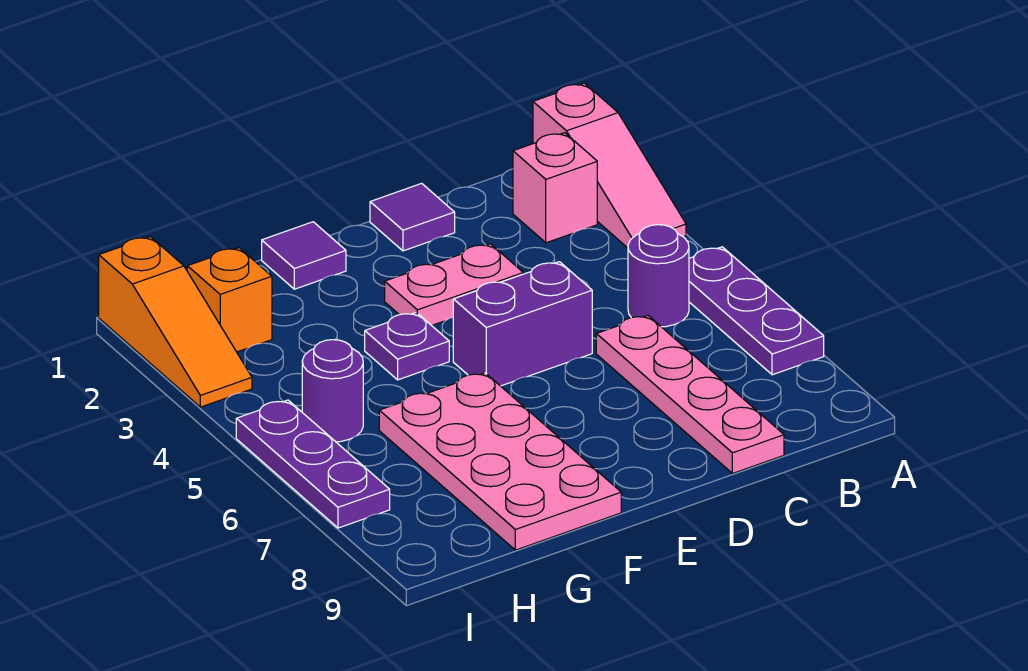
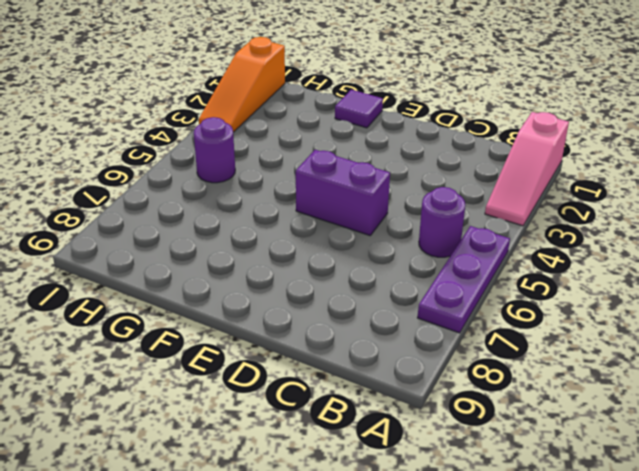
none -> pink 1x1 brick [513,133,597,243]
none -> pink 1x4 plate [596,315,784,474]
none -> purple 1x1 tile [370,183,455,251]

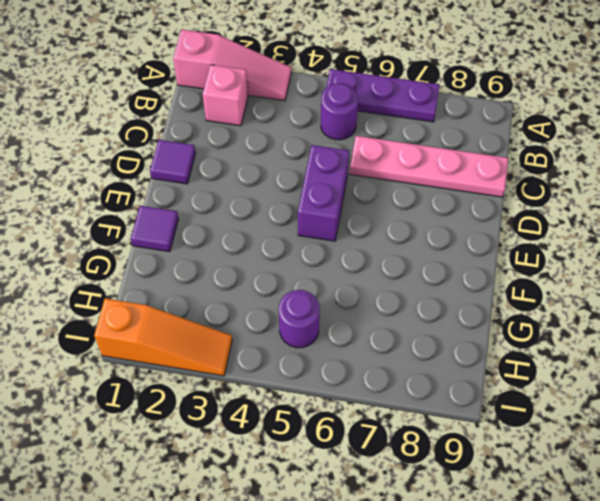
none -> pink 1x2 plate [385,244,523,326]
none -> purple 1x1 plate [365,312,449,380]
none -> pink 2x4 plate [379,373,621,550]

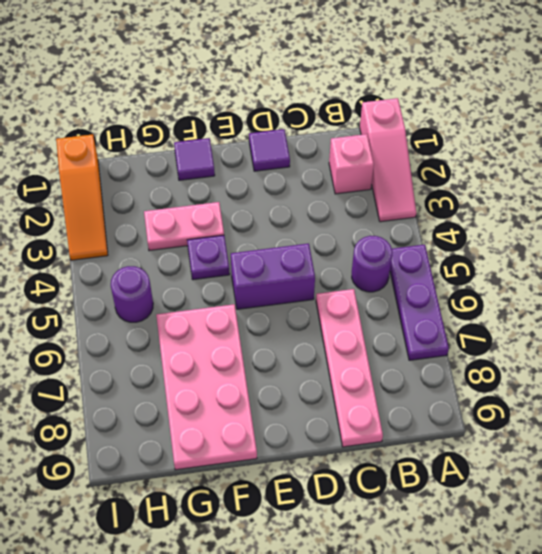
pink 1x2 plate [144,202,224,251] -> pink 1x2 plate moved to [385,244,523,326]
none -> orange 1x1 brick [187,248,272,352]
none -> purple 1x3 plate [236,400,390,528]

